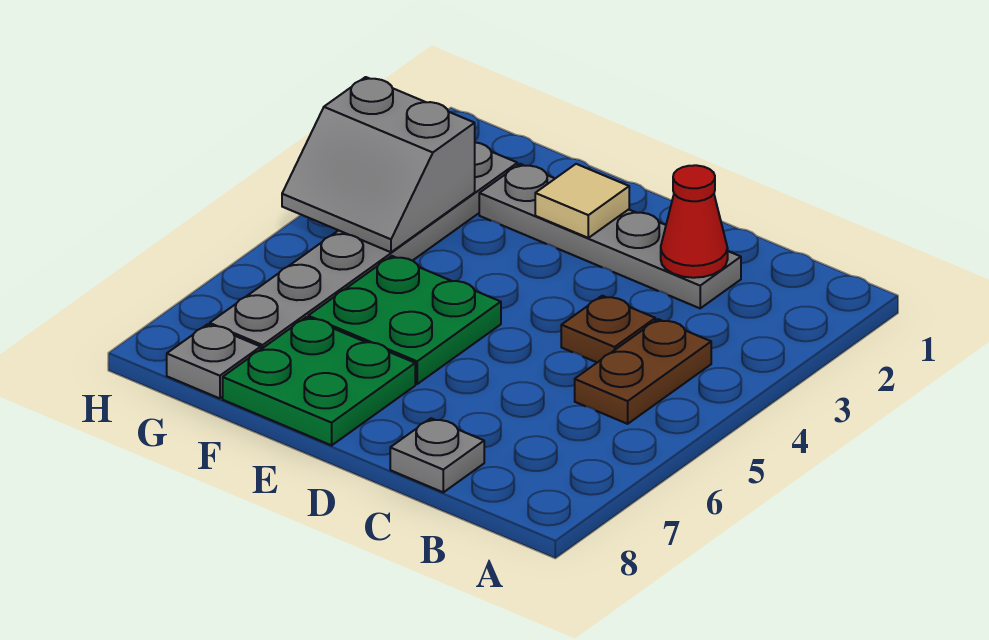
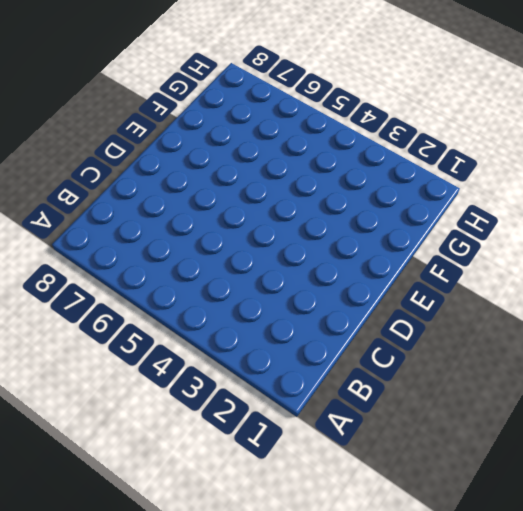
none -> brown 1x2 plate [575,319,711,424]
none -> grey 1x4 plate [479,164,741,308]

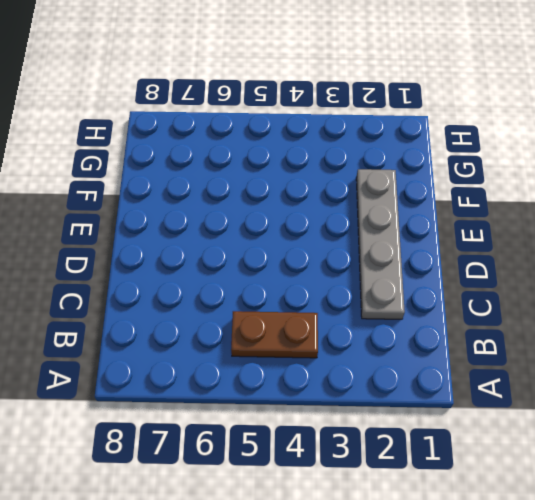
none -> brown 1x1 plate [561,296,655,362]
none -> grey 1x1 plate [390,418,484,492]

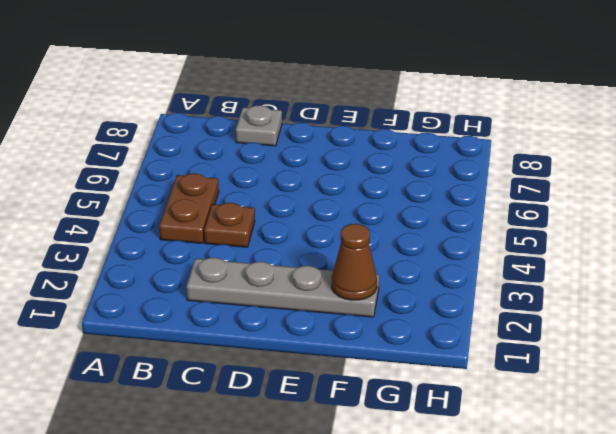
brown 1x1 cone [332,224,377,300] -> none
none -> green 2x2 plate [308,256,501,384]
none -> green 2x2 plate [223,317,415,445]

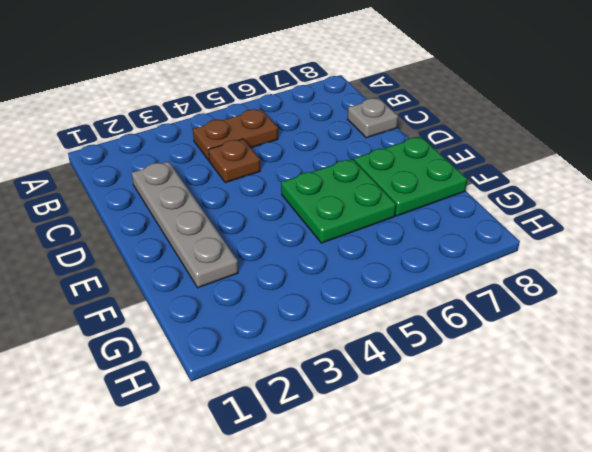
none -> grey 1x6 plate [210,142,517,349]
none -> grey 1x1 plate [167,324,261,398]

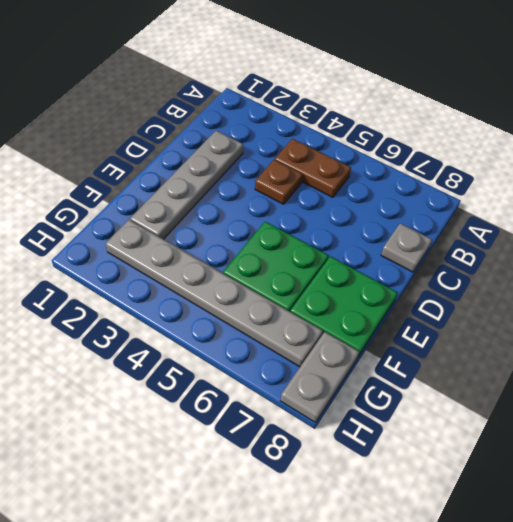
grey 1x2 plate [280,332,359,423] -> grey 1x1 plate [167,324,261,398]
none -> red 1x1 cone [661,165,728,278]
none -> tan 1x1 tile [535,164,629,238]

